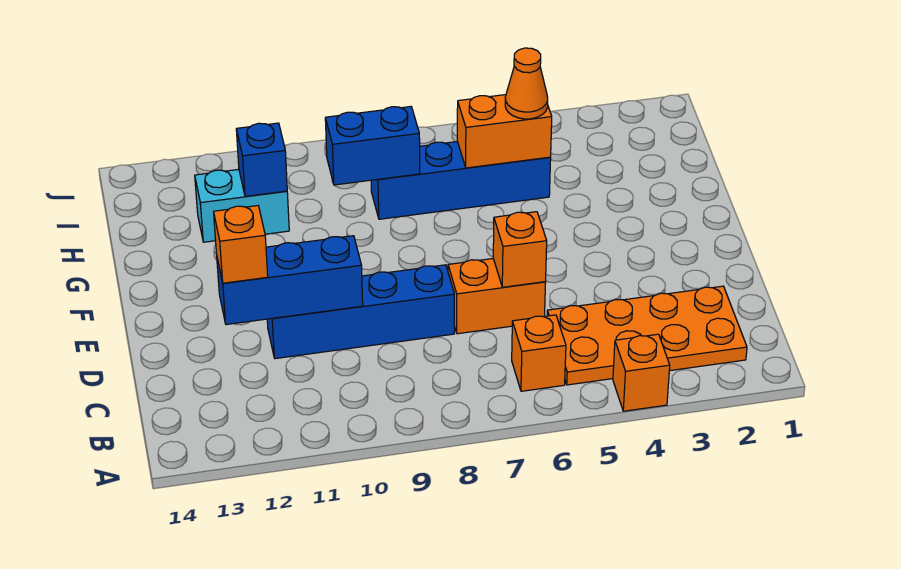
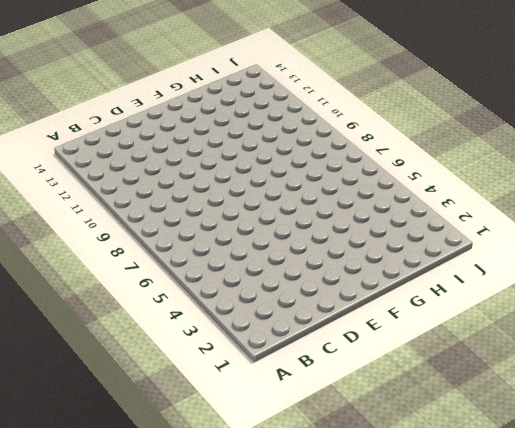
none -> orange 1x1 brick [613,334,670,411]
none -> orange 2x4 plate [547,286,747,385]
none -> orange 1x1 brick [512,315,566,391]

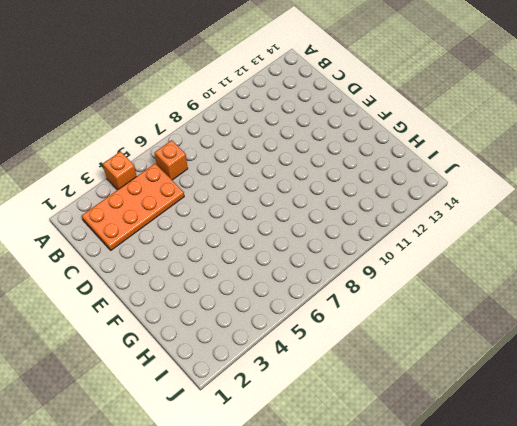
none -> orange 1x2 brick [448,259,546,334]
none -> blue 1x4 brick [267,265,454,359]
none -> blue 1x4 brick [371,142,551,219]

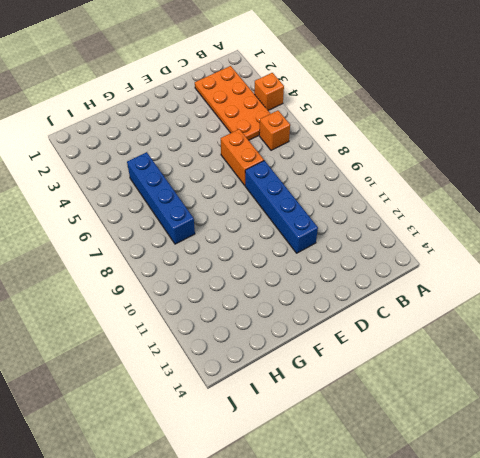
none -> cyan 1x2 brick [195,169,289,242]
none -> orange 1x1 brick [493,212,547,287]
none -> blue 1x3 brick [217,236,363,325]

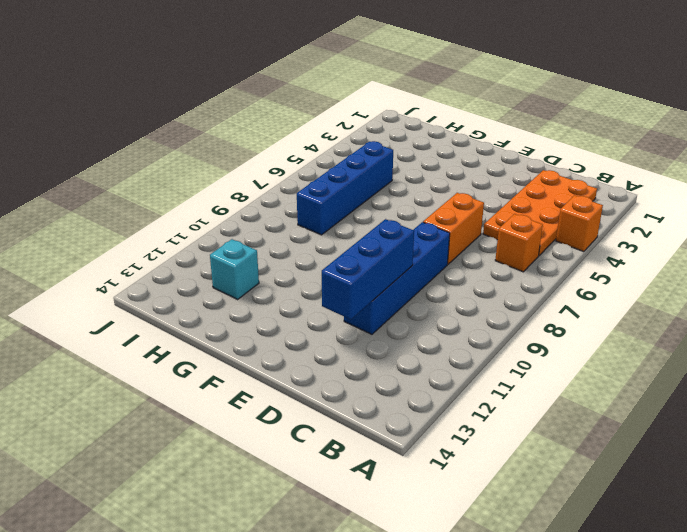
cyan 1x1 brick [210,239,259,299] -> cyan 1x2 brick [195,169,289,242]
none -> orange 1x1 brick [493,212,547,287]
none -> orange 1x2 brick [457,95,552,168]
none -> blue 1x2 brick [325,107,420,185]

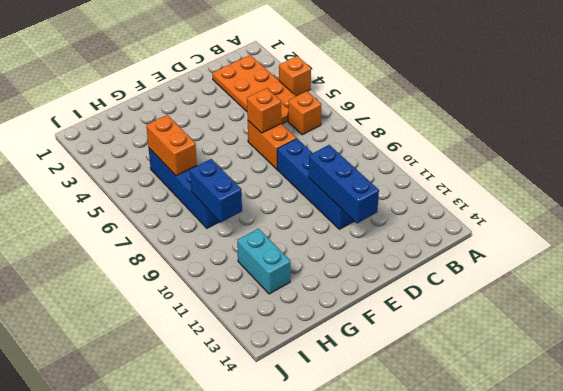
none -> blue 1x1 brick [236,123,287,196]
none -> orange 1x1 brick [214,206,268,283]
none -> orange 1x1 cone [505,48,548,119]

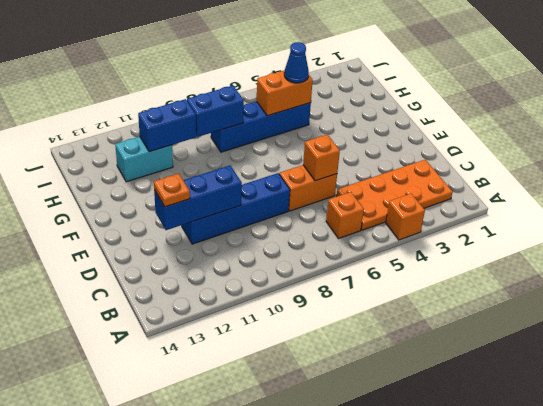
orange 1x1 plate [154,174,190,207] -> orange 1x1 brick [214,206,268,283]
blue 1x1 cone [284,42,309,83] -> orange 1x1 cone [505,48,548,119]
blue 1x2 brick [138,99,196,152] -> blue 1x1 brick [236,123,287,196]

